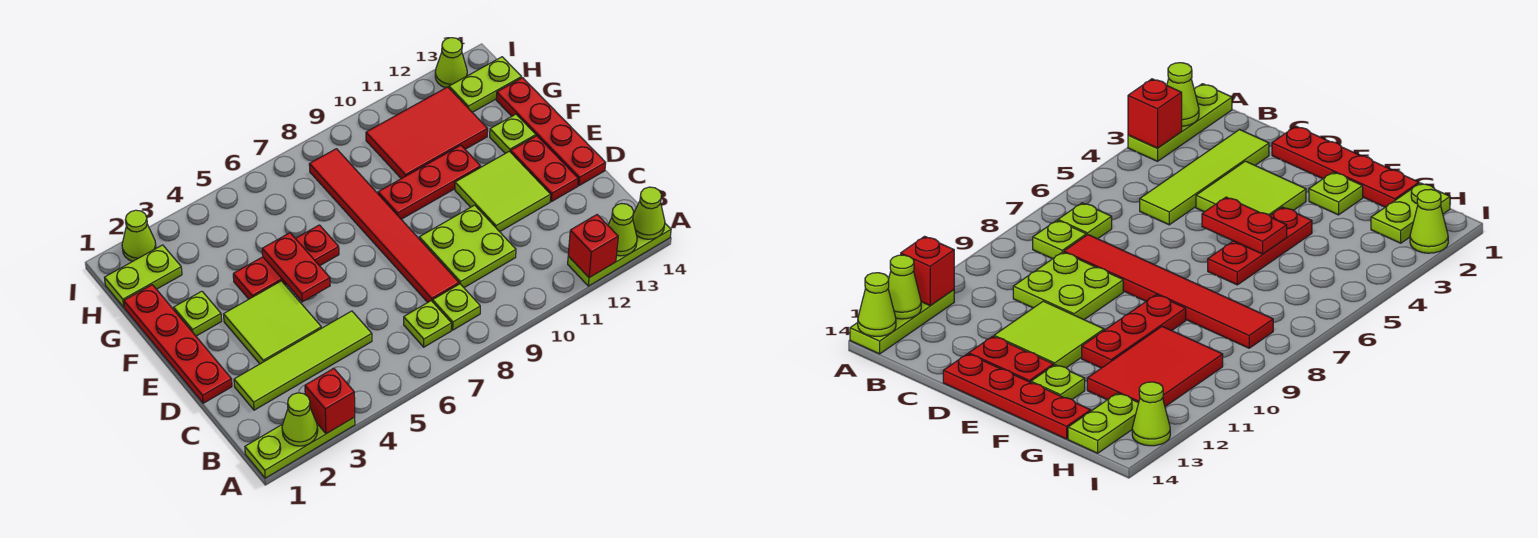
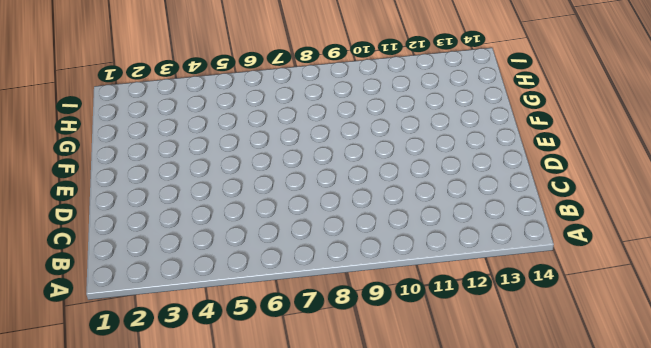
none -> lime 1x3 plate [245,417,355,478]
none -> lime 1x3 plate [568,224,671,286]
none -> lime 1x1 plate [404,301,452,347]

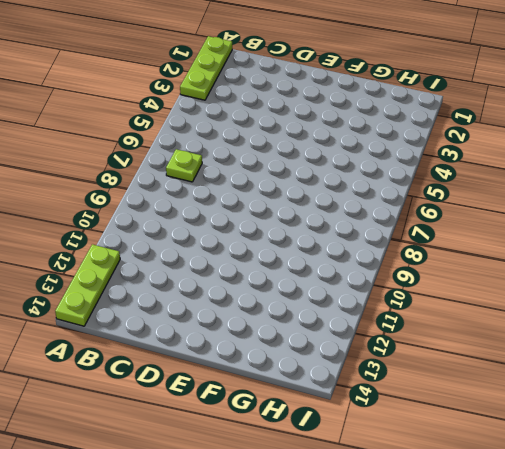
none -> lime 1x1 plate [433,284,480,330]
none -> lime 1x4 tile [234,311,372,410]
none -> red 1x6 tile [309,149,459,302]

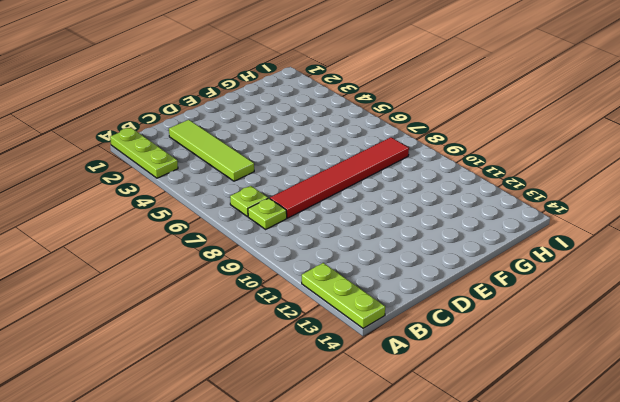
none -> lime 2x2 plate [419,205,516,287]
none -> red 1x4 plate [124,285,232,403]
none -> lime 2x2 tile [224,281,321,364]

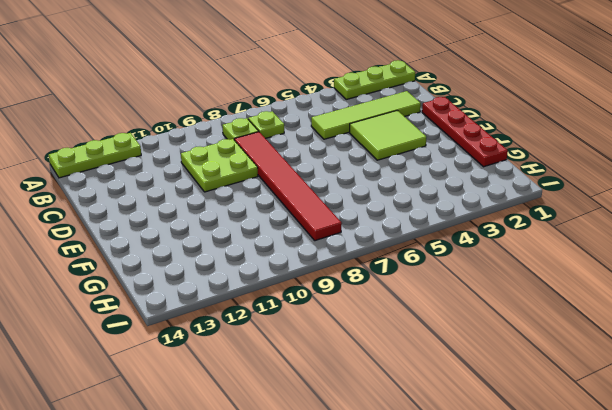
none -> lime 2x2 tile [455,151,551,232]
none -> red 1x2 plate [511,136,578,202]
none -> red 1x4 plate [496,78,606,186]

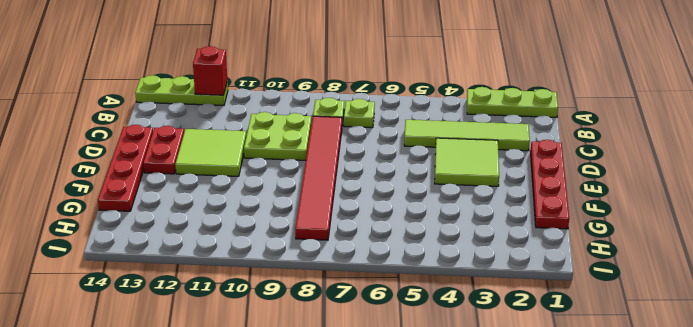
none -> lime 1x1 plate [174,291,222,336]
none -> red 1x3 plate [233,225,339,299]
none -> red 1x3 plate [378,145,481,219]

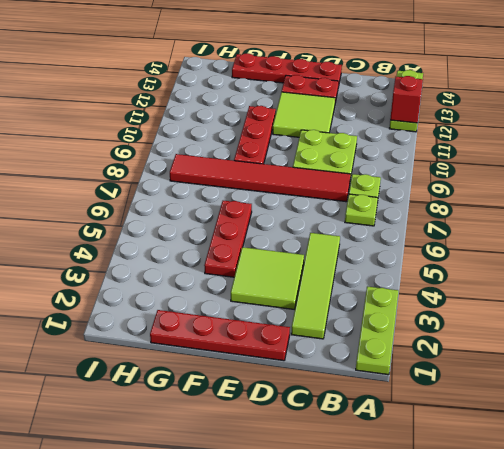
none -> lime 1x1 plate [174,291,222,336]
none -> lime 1x1 plate [490,114,536,153]
none -> red 2x3 tile [366,87,488,179]

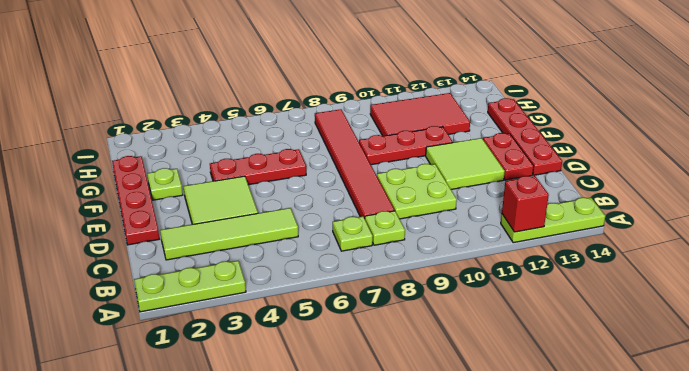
none -> lime 1x1 plate [490,114,536,153]
none -> lime 1x2 plate [104,245,182,307]
none -> lime 1x2 plate [449,57,522,112]

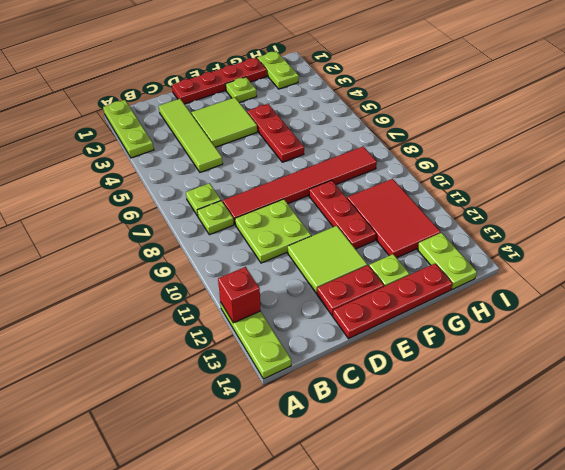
none -> lime 1x1 cone [122,210,156,261]
none -> lime 1x1 cone [435,38,467,88]
none -> lime 1x1 cone [282,393,318,446]

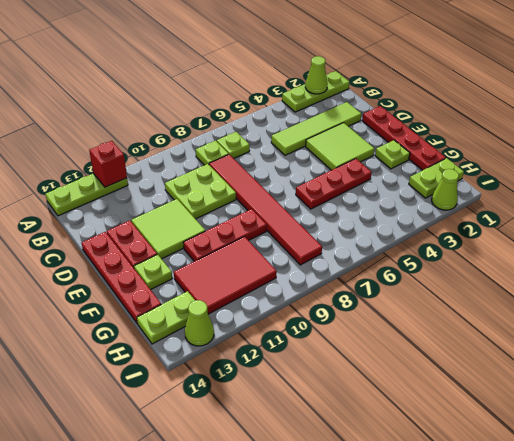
none -> red 1x1 brick [305,369,355,434]
none -> lime 1x1 cone [608,204,637,256]
none -> lime 1x1 cone [633,187,665,239]

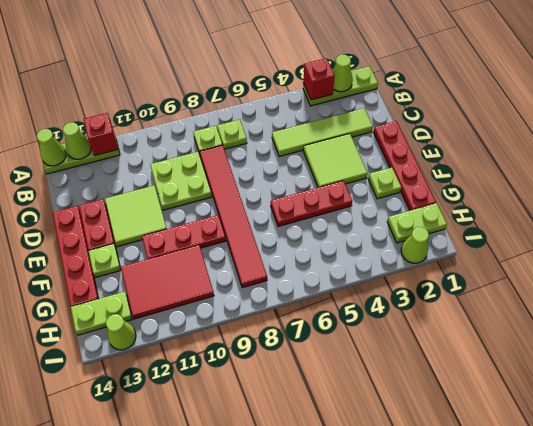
none -> red 1x2 plate [262,233,330,302]

